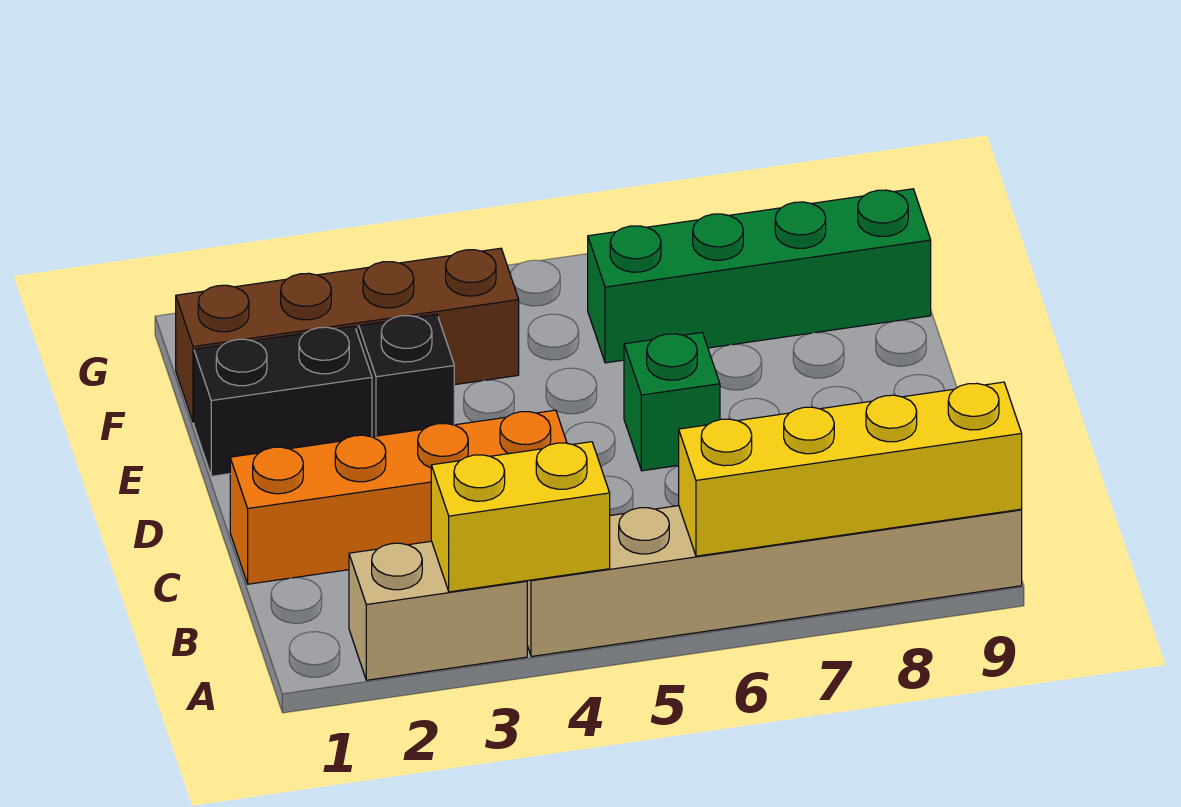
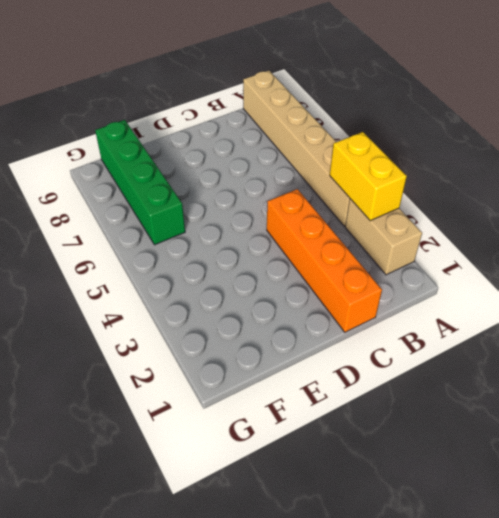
none -> green 1x1 brick [624,333,720,471]
none -> black 1x2 brick [194,326,372,476]

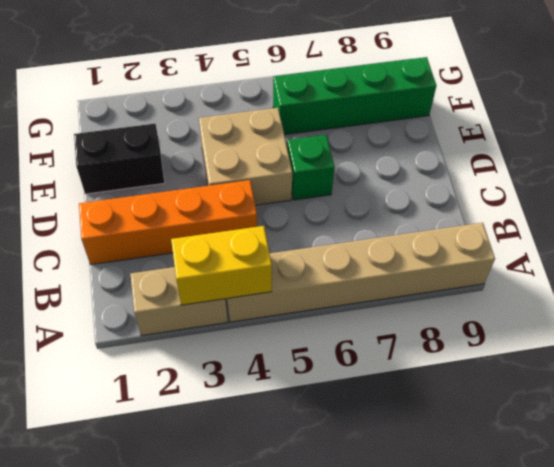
tan 2x2 brick [199,108,292,205] -> none
none -> black 1x1 brick [359,314,454,437]
none -> brown 1x4 brick [176,248,519,422]

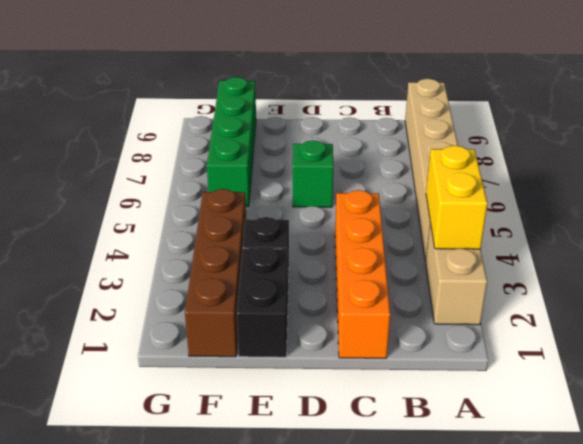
none -> yellow 1x4 brick [679,382,1022,556]

